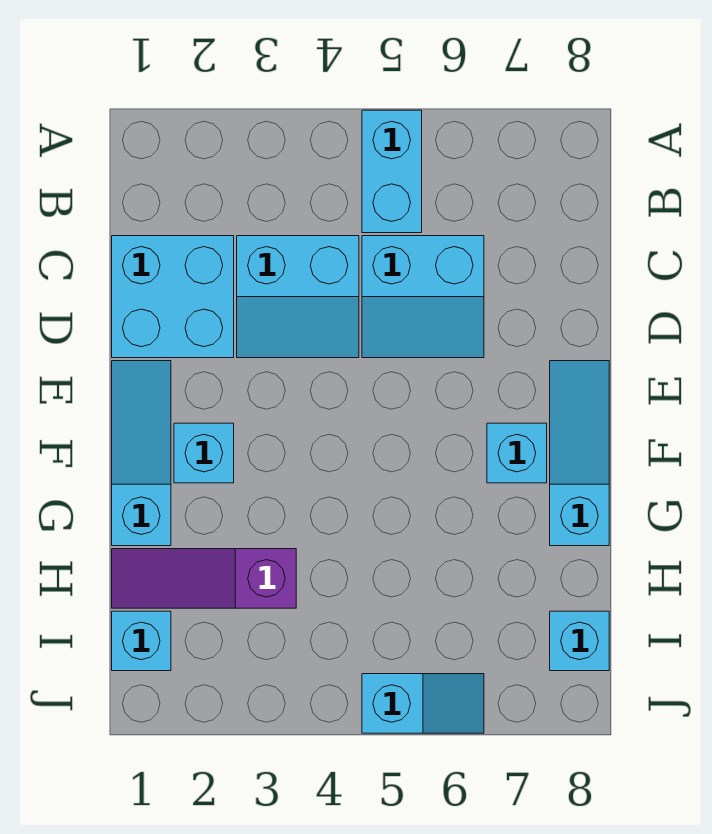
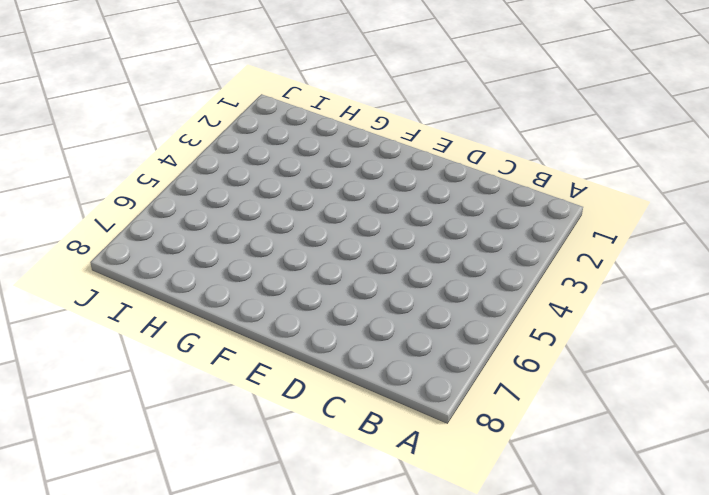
none -> cyan 1x2 brick [362,110,422,233]
none -> cyan 2x2 brick [112,236,234,358]
none -> cyan 2x2 slope [237,236,359,358]

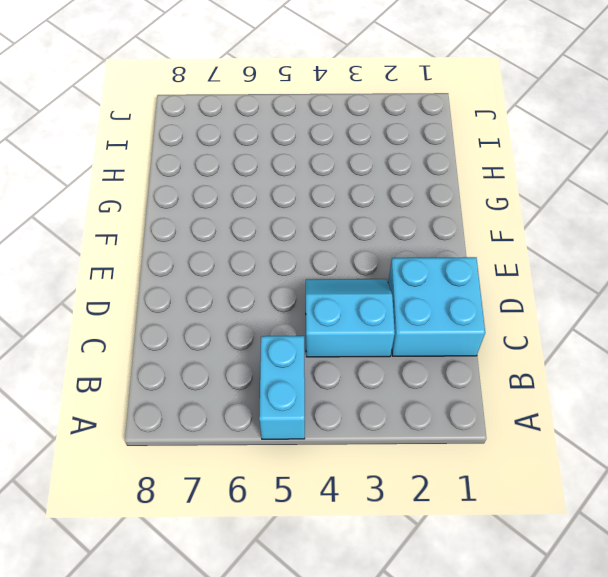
none -> cyan 2x2 slope [362,236,484,358]
none -> cyan 1x3 slope [112,361,171,546]
none -> cyan 1x3 slope [550,361,609,546]

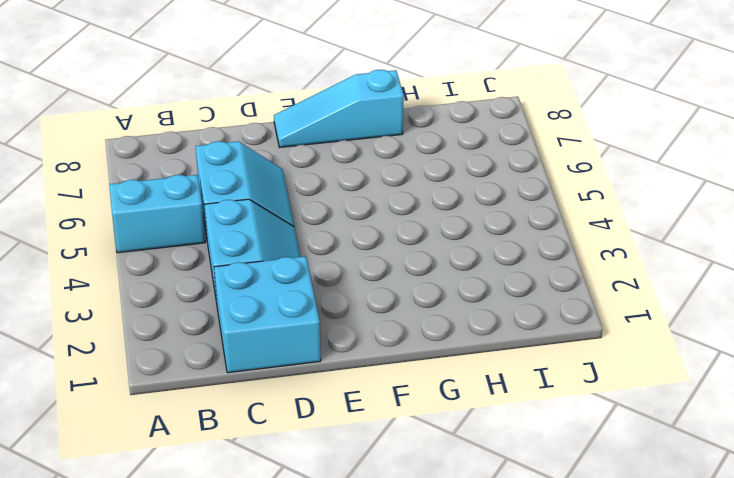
none -> cyan 1x3 slope [112,361,171,546]
none -> cyan 1x1 brick [174,423,234,483]
none -> cyan 1x1 brick [487,423,547,483]

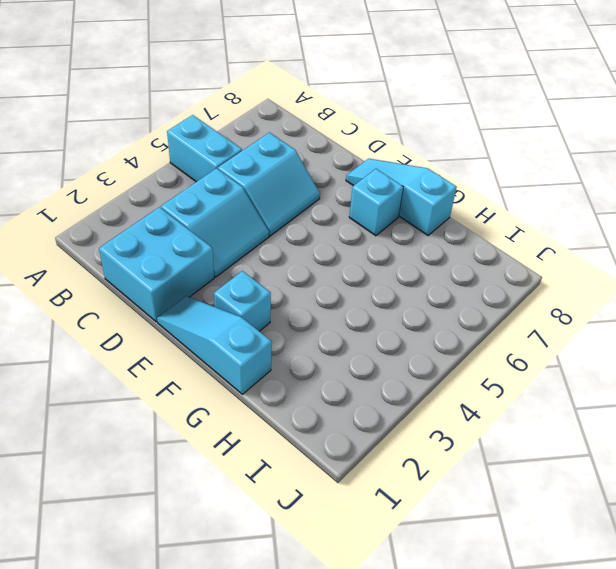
none -> purple 1x3 slope [112,549,296,608]
none -> cyan 1x1 brick [112,611,171,671]
none -> cyan 1x1 brick [550,611,609,671]

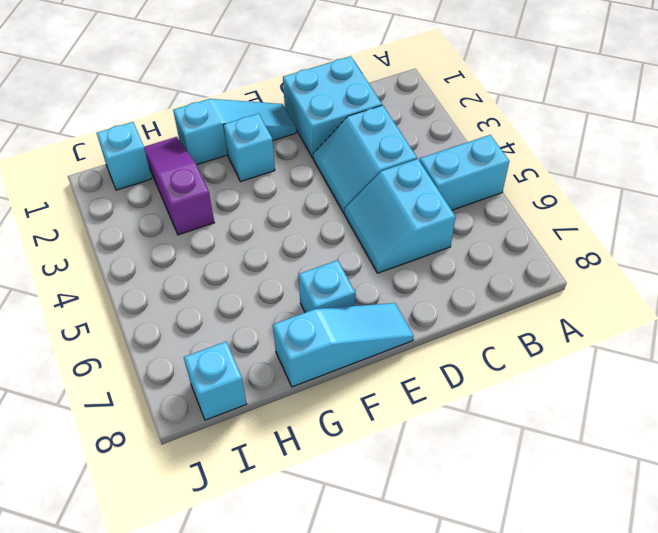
none -> cyan 1x2 slope [362,674,484,733]

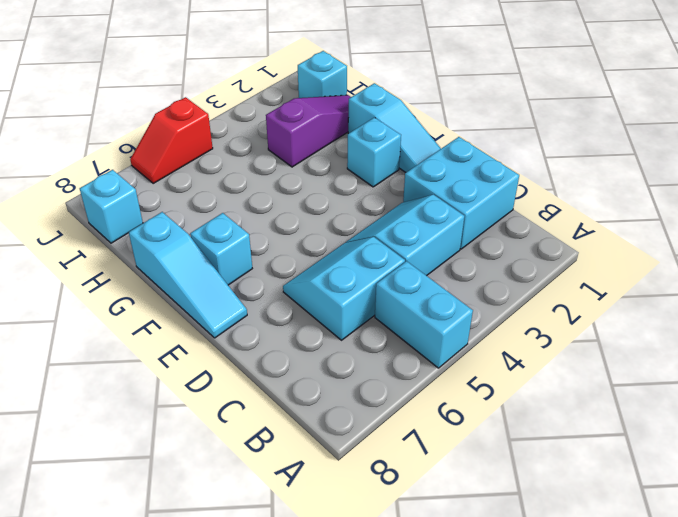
red 1x2 slope [130,97,213,183] -> cyan 1x2 slope [362,674,484,733]

